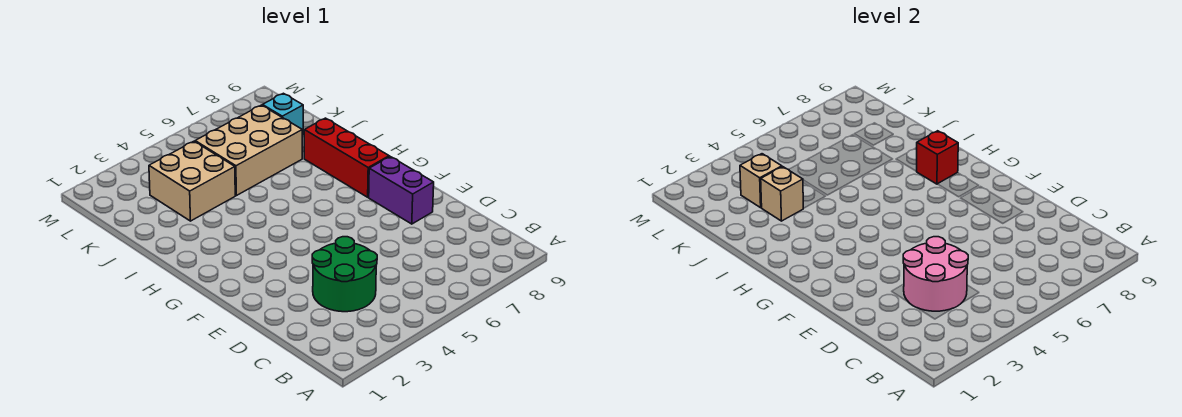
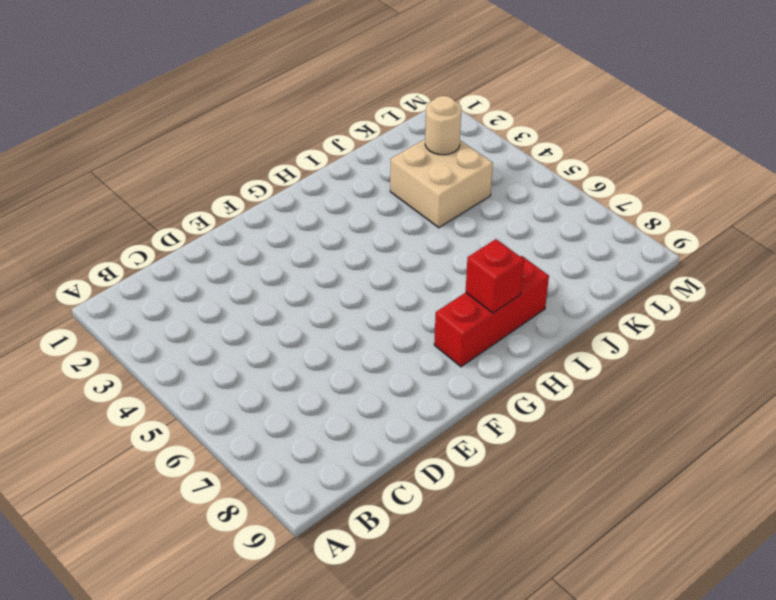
tan 1x1 round brick [425,96,461,155] -> tan 1x1 brick [740,154,782,208]
none -> green 2x2 round brick [312,237,377,312]
none -> purple 1x2 brick [369,157,434,224]

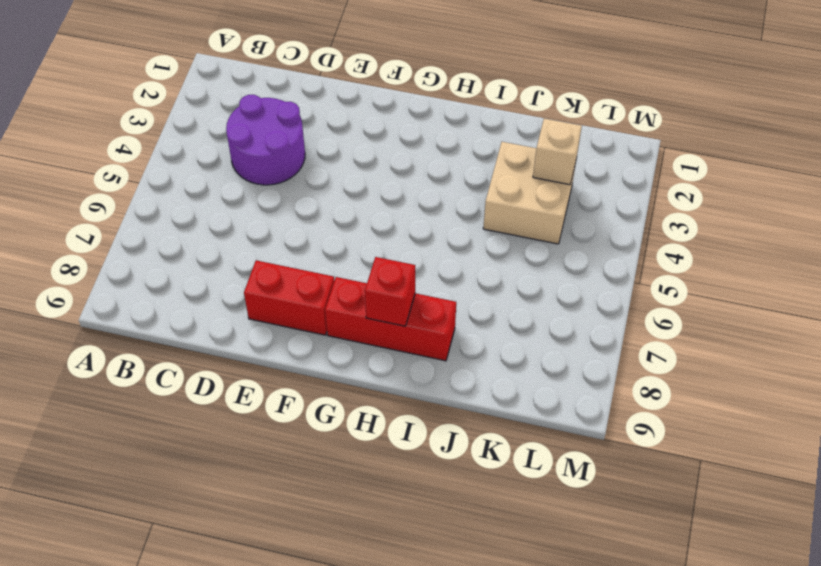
purple 2x2 round brick [226,95,305,185] -> green 2x2 round brick [312,237,377,312]
red 1x2 brick [244,260,334,335] -> purple 1x2 brick [369,157,434,224]
none -> tan 2x3 brick [195,105,302,196]
none -> cyan 1x1 brick [263,93,303,135]

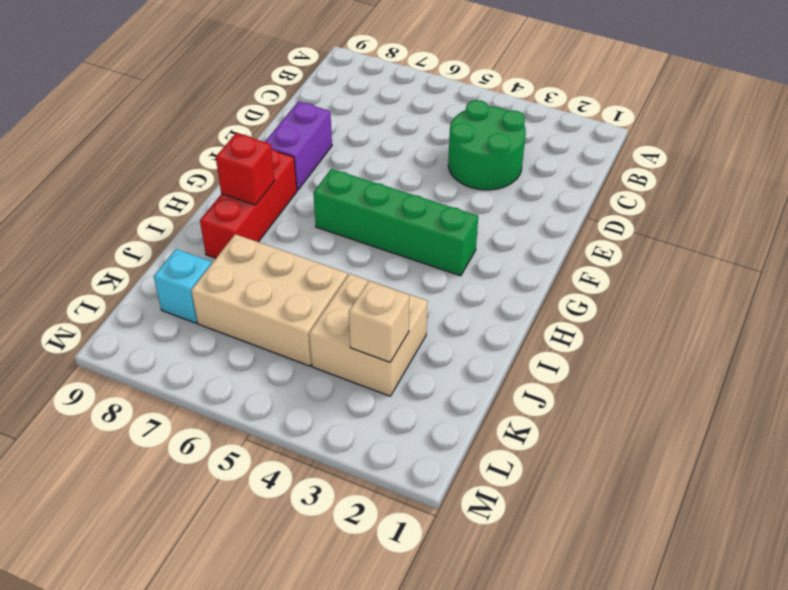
green 1x4 brick [313,169,478,276] -> none
none -> pink 2x2 round brick [903,237,968,311]
none -> tan 1x1 brick [761,167,803,221]

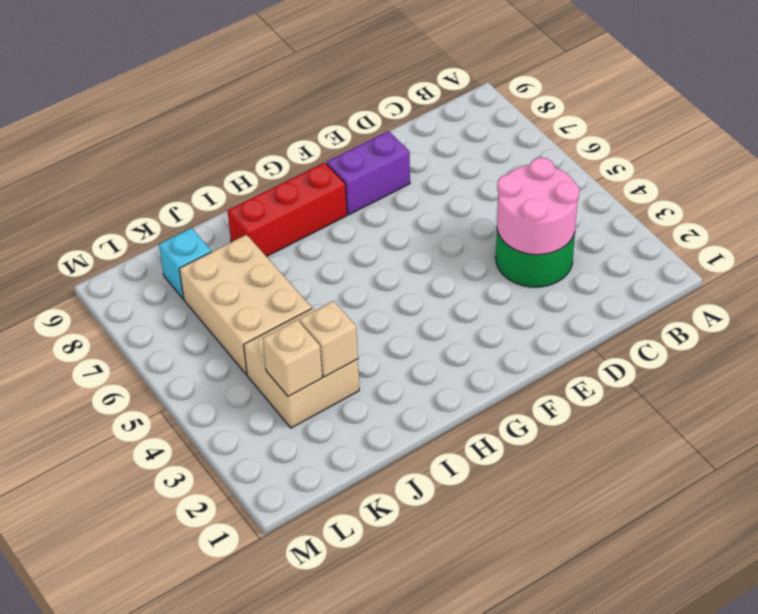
none -> red 1x1 brick [916,131,958,184]

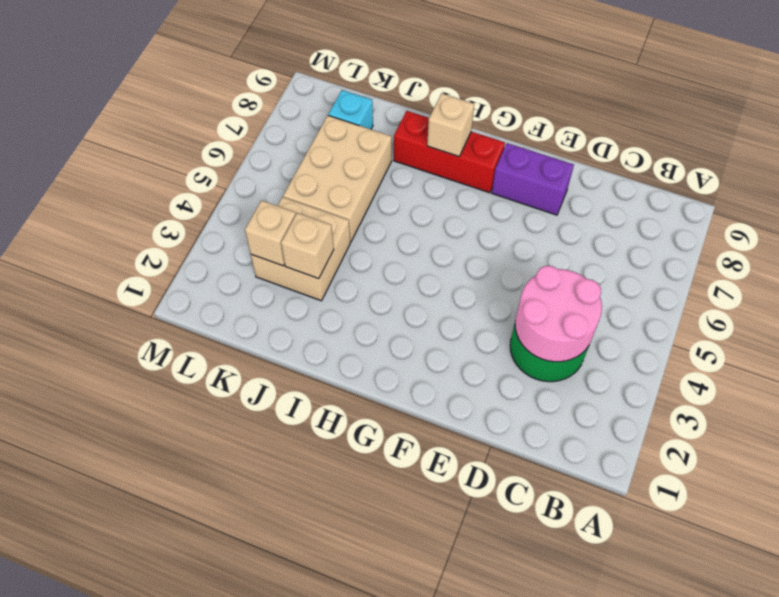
tan 1x1 brick [427,93,474,157] -> red 1x1 brick [916,131,958,184]

